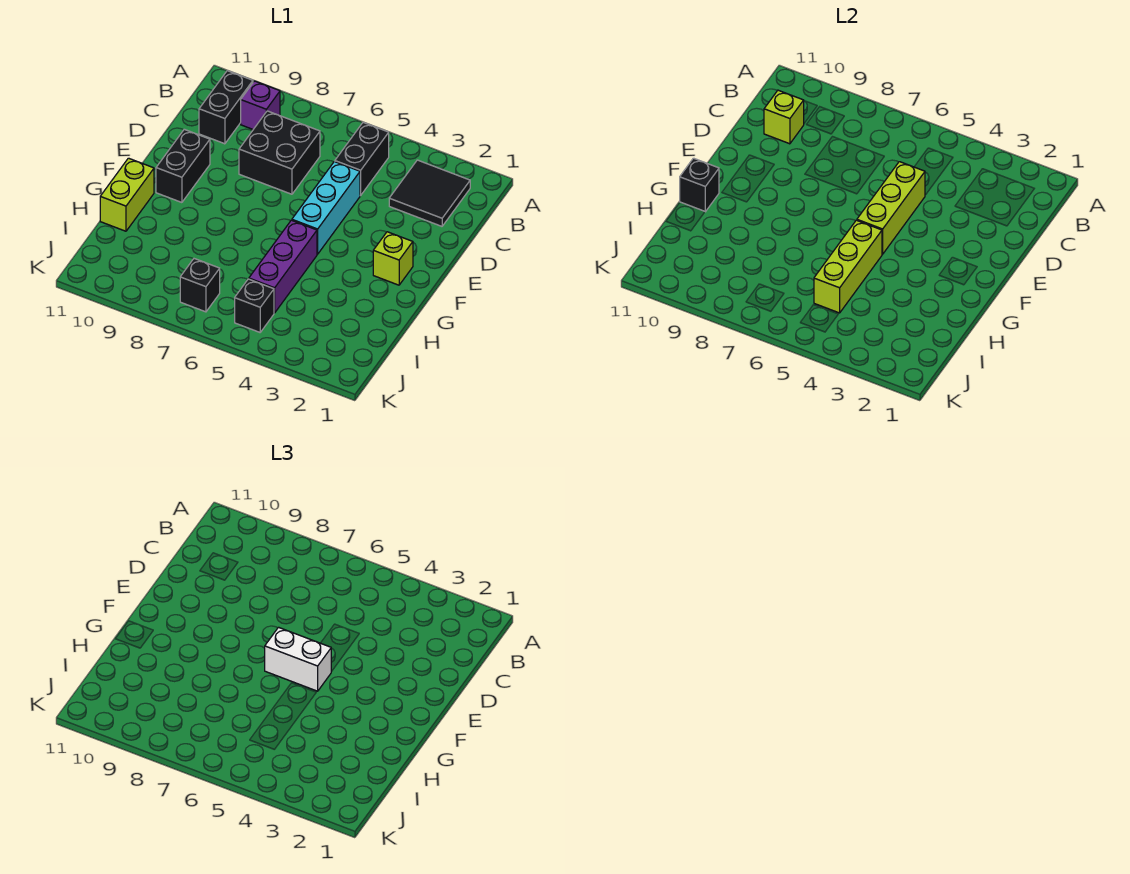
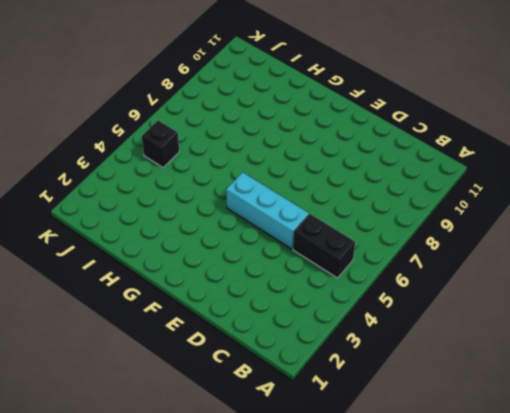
none -> black 2x2 tile [389,160,470,226]
none -> purple 1x1 brick [241,81,280,129]
none -> black 1x2 brick [199,71,253,144]

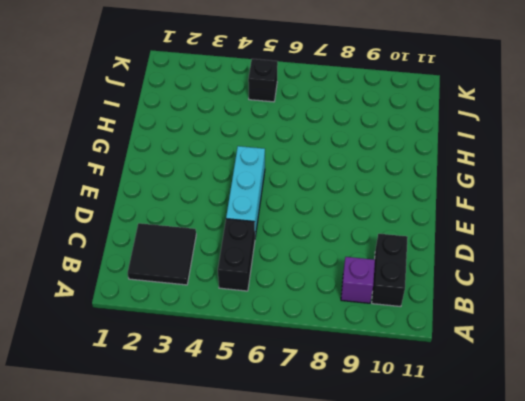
none -> black 2x2 brick [239,111,320,194]
none -> black 1x2 brick [156,129,210,202]
none -> lime 1x1 brick [373,232,413,285]

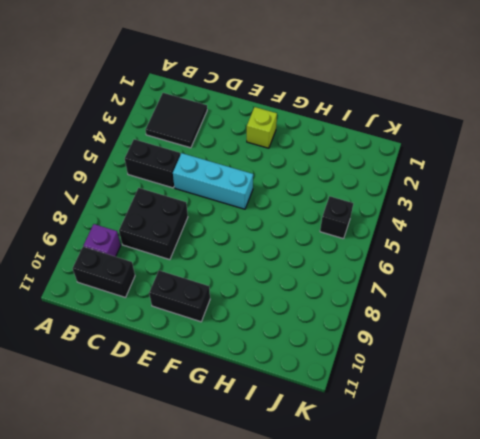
none -> purple 1x3 brick [249,220,317,313]
none -> lime 1x2 brick [100,158,154,231]
none -> black 1x1 brick [180,259,220,312]

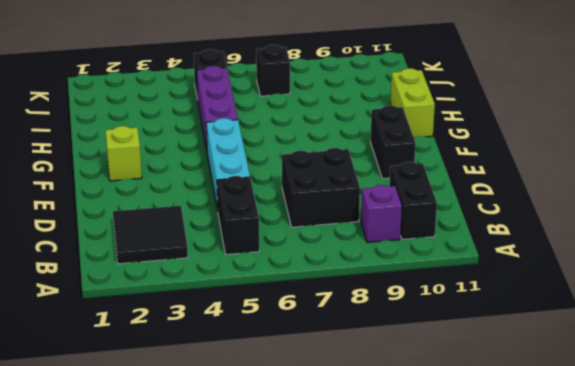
none -> lime 1x1 brick [764,90,804,144]
none -> lime 1x3 brick [857,162,925,254]
none -> lime 1x3 brick [814,220,882,313]

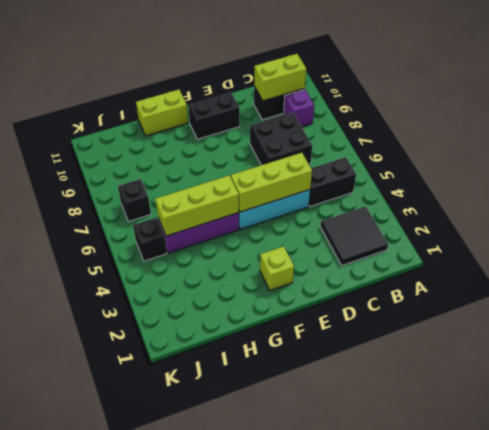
lime 1x2 brick [254,54,306,101] -> lime 1x1 brick [764,90,804,144]
none -> black 1x1 brick [680,158,719,212]
none -> white 1x2 brick [265,627,331,691]

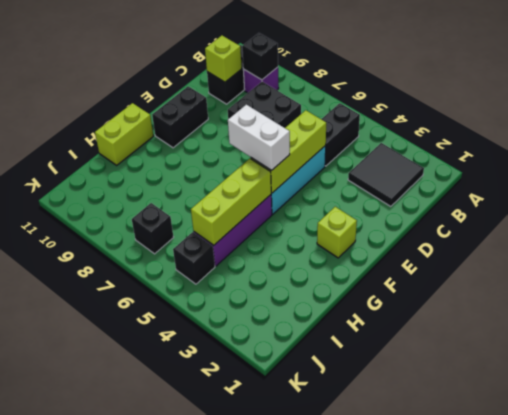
black 1x1 brick [242,33,278,80] -> black 1x1 brick moved to [680,158,719,212]

